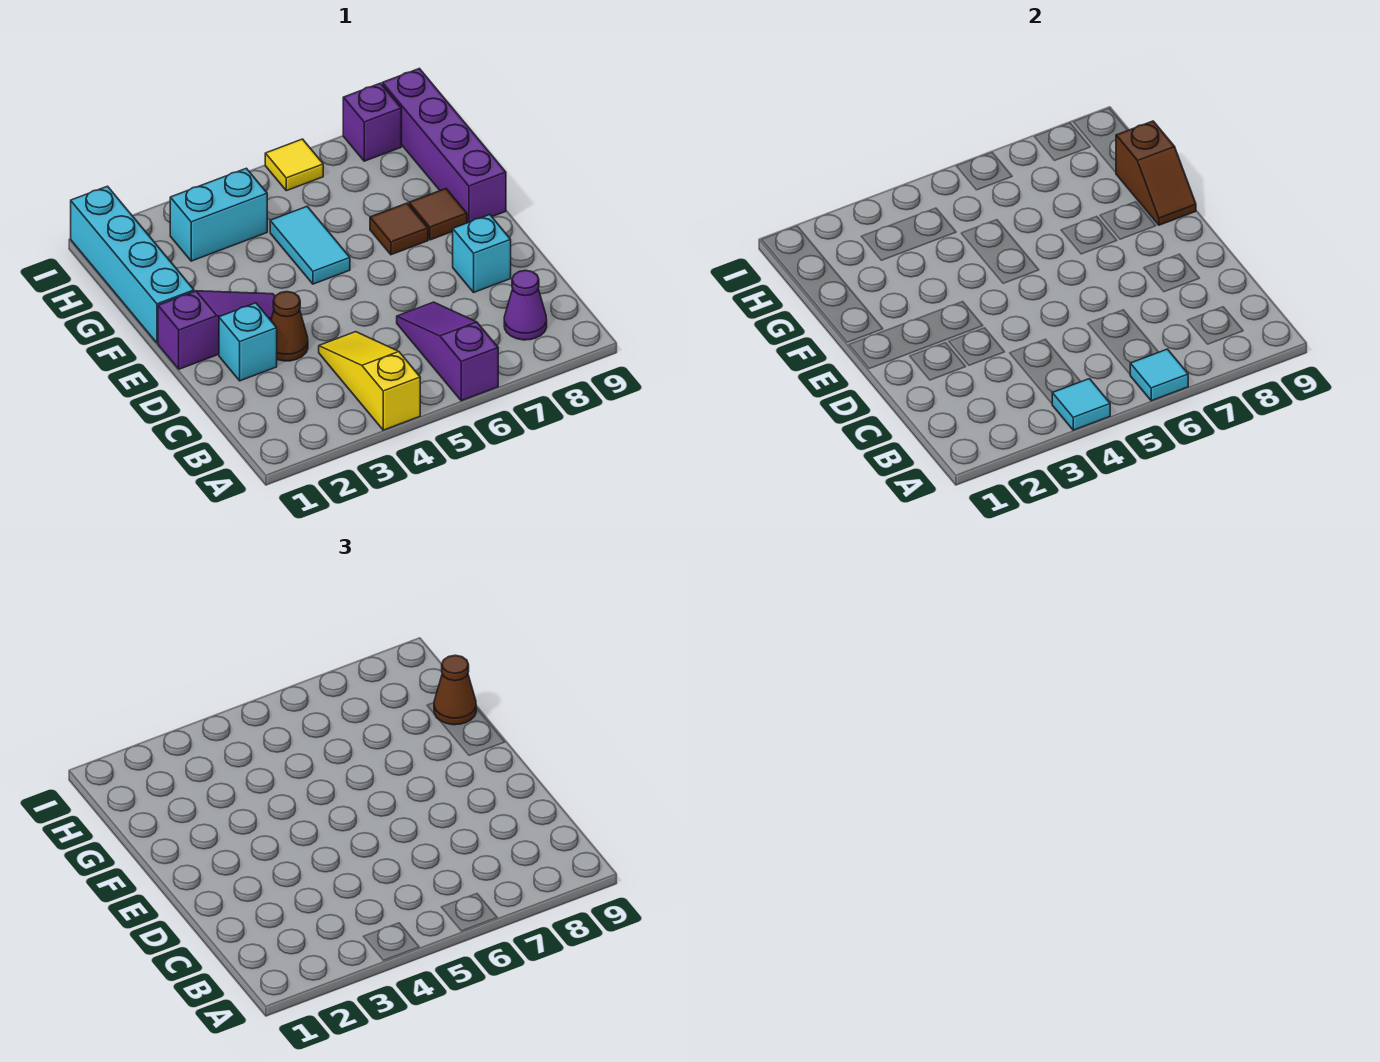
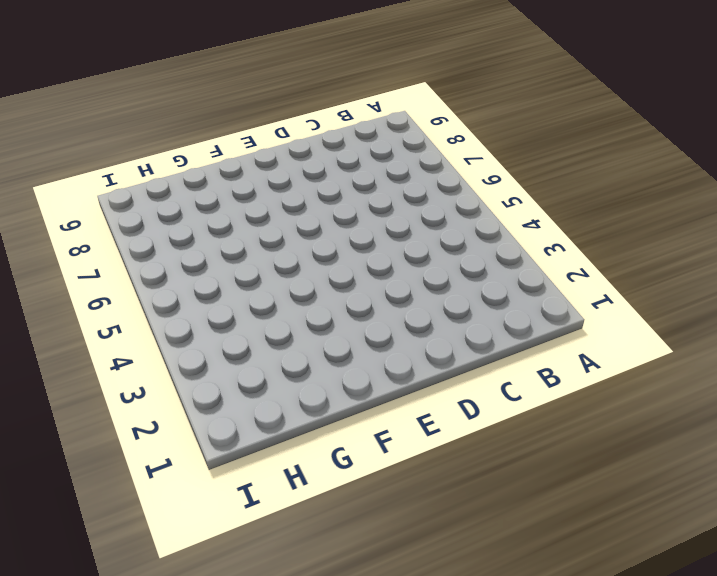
none -> yellow 1x3 slope [319,332,420,430]
none -> purple 1x3 slope [397,302,498,401]
none -> purple 1x1 cone [504,270,547,340]

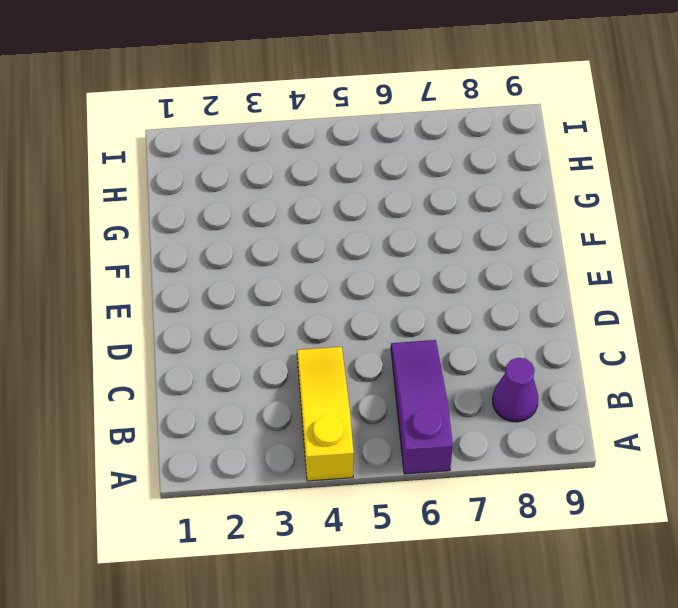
none -> cyan 1x1 brick [219,303,277,381]
none -> brown 1x1 cone [271,292,308,361]
none -> cyan 1x1 brick [453,215,511,292]

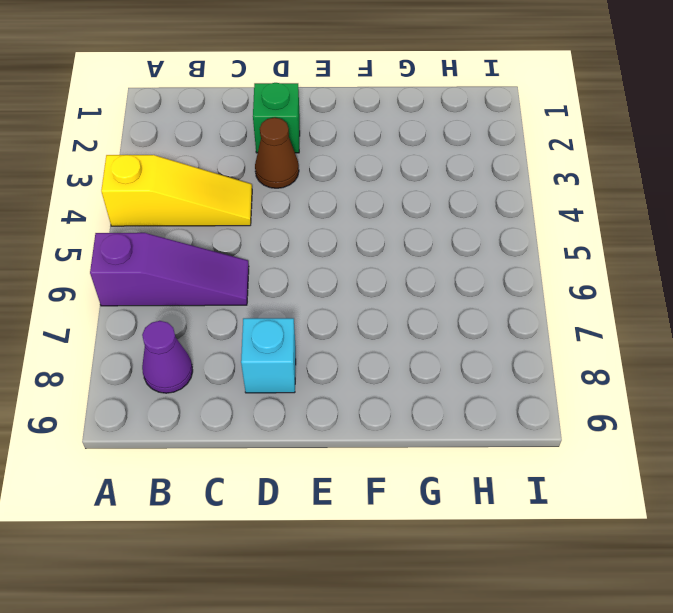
green 1x1 brick [253,83,300,153] -> cyan 1x1 brick [219,303,277,381]
none -> purple 1x3 slope [158,291,275,369]
none -> cyan 1x4 brick [71,186,194,343]
none -> cyan 1x2 tile [270,207,350,284]

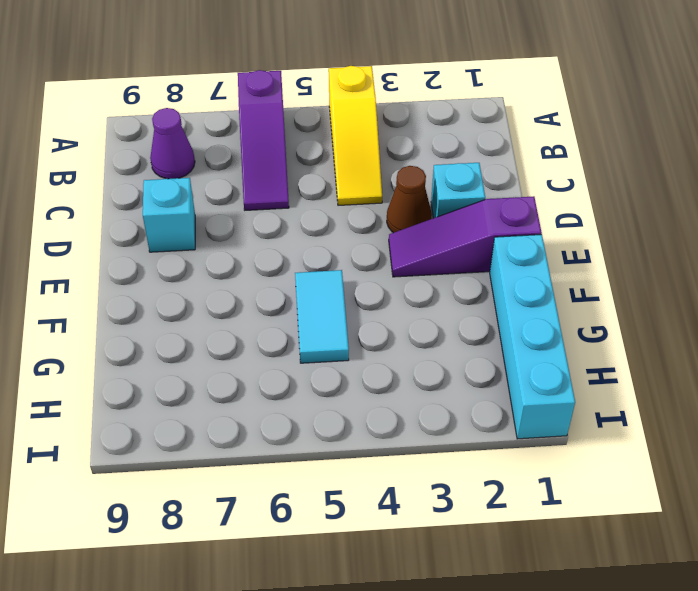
none -> brown 1x1 tile [370,203,428,255]
none -> brown 1x1 tile [409,189,467,240]
none -> purple 1x4 brick [382,69,506,223]

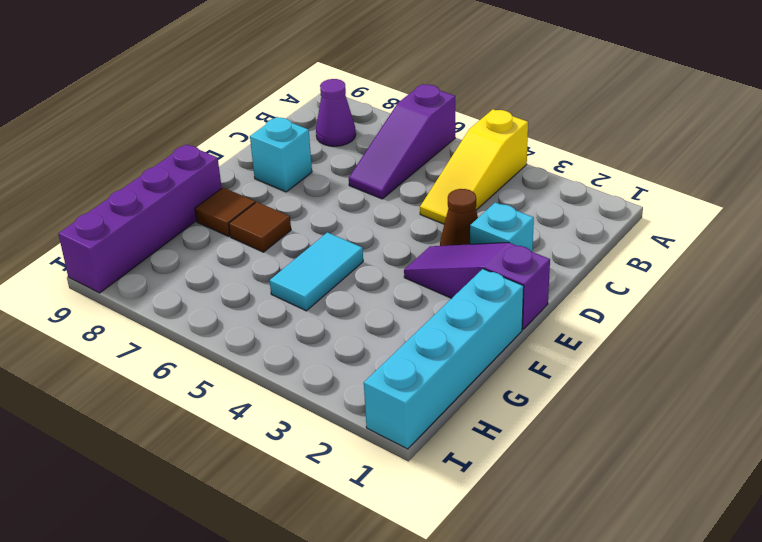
none -> cyan 1x2 brick [170,168,267,261]
none -> yellow 1x1 tile [265,139,323,191]
none -> purple 1x1 brick [343,83,401,161]

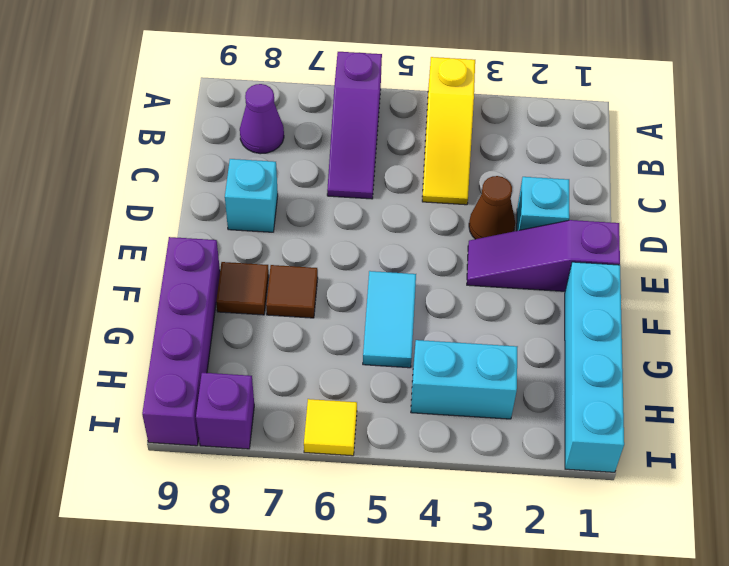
none -> cyan 1x1 tile [1052,379,1110,430]
none -> cyan 1x1 tile [1130,349,1188,401]
none -> brown 1x2 slope [1116,121,1196,225]

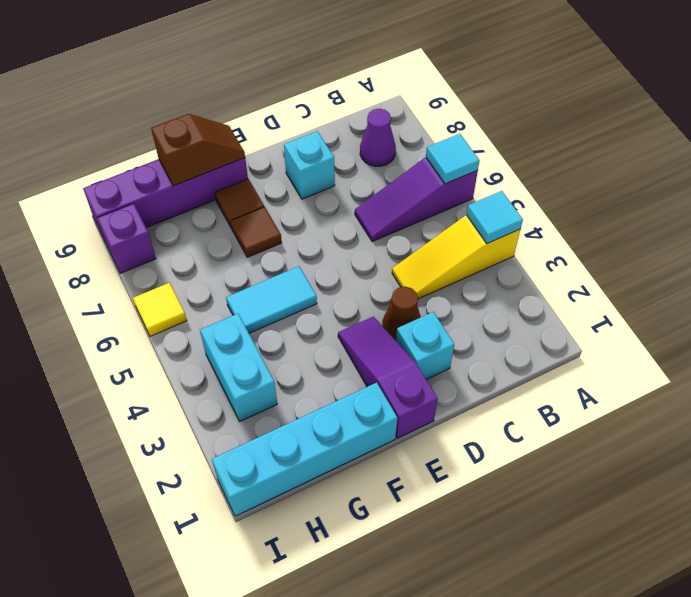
none -> brown 1x1 cone [434,655,476,725]

